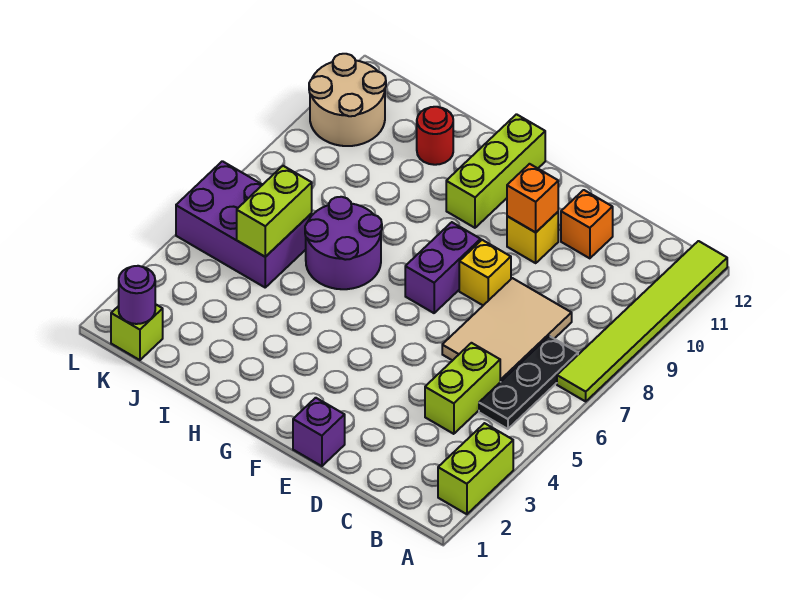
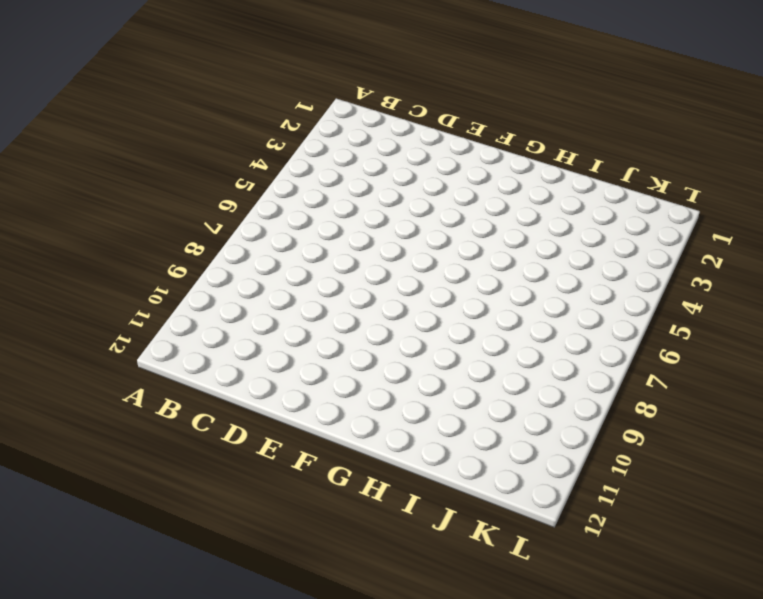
none -> lime 1x2 brick [438,423,513,514]
none -> lime 1x6 tile [557,241,727,401]
none -> black 1x3 plate [479,336,578,429]

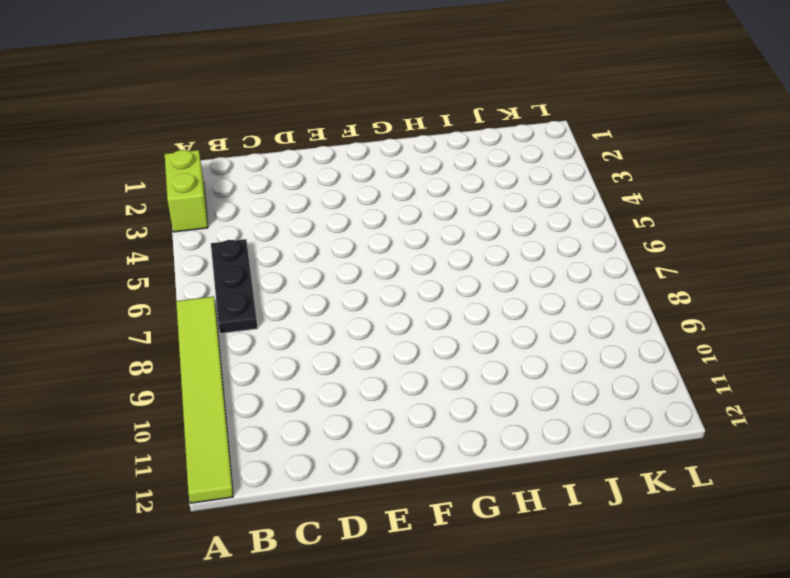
none -> lime 1x2 brick [425,343,500,434]
none -> tan 2x3 tile [442,278,572,382]
none -> orange 1x1 brick [561,190,613,258]

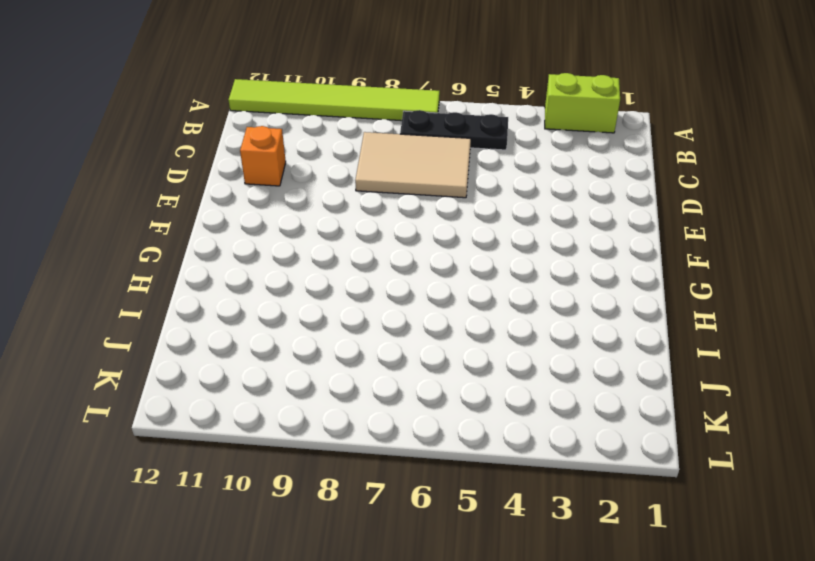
none -> lime 1x2 brick [425,343,500,434]
none -> purple 1x1 brick [293,398,345,466]
none -> yellow 1x1 brick [459,240,511,305]

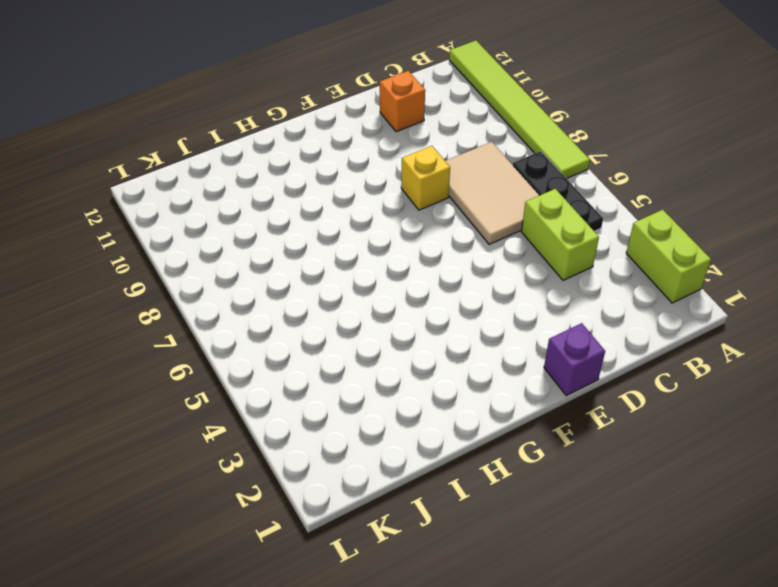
none -> yellow 1x1 brick [507,212,558,263]
none -> purple 1x2 brick [405,222,481,313]
none -> lime 1x3 brick [446,114,545,228]

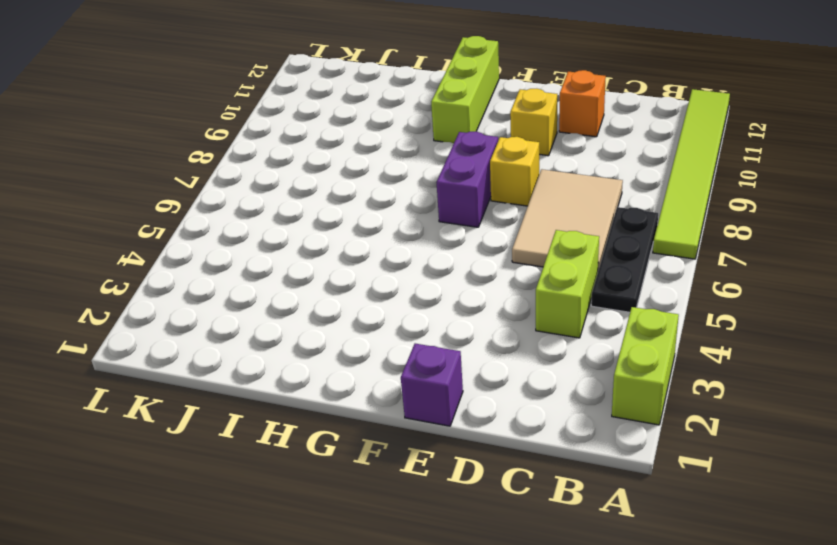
none -> purple 2x2 round brick [305,197,382,289]
none -> red 1x1 round brick [417,107,453,165]
none -> purple 2x3 brick [176,161,312,287]

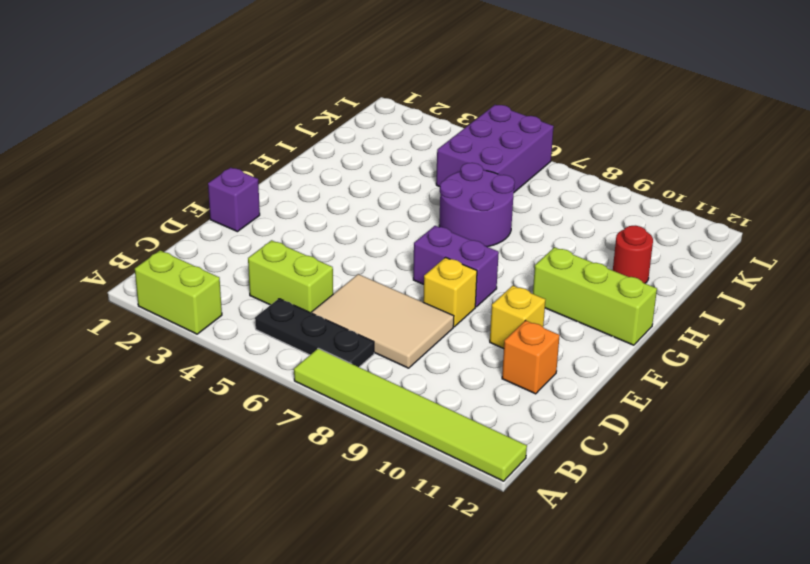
none -> lime 1x1 brick [111,304,163,360]
none -> tan 2x2 round brick [309,54,386,146]
none -> orange 1x1 brick [507,164,558,232]

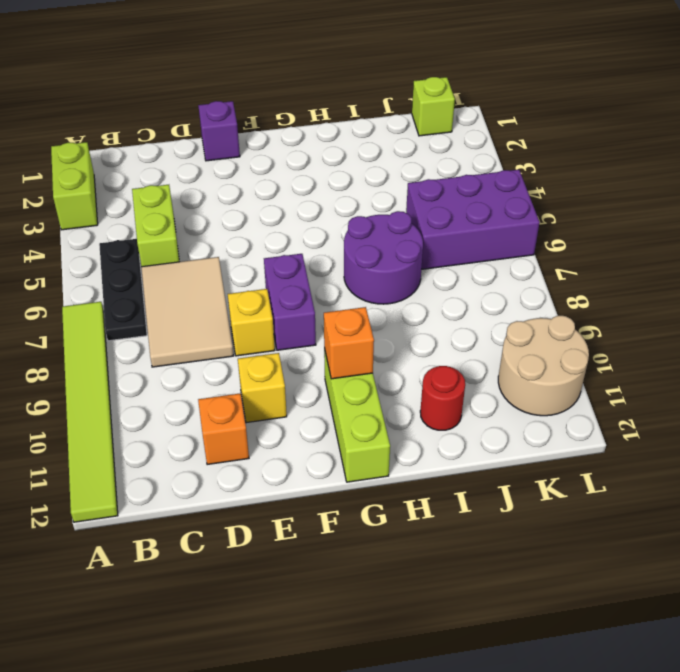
orange 1x1 brick [324,307,374,379] -> orange 1x1 brick moved to [507,164,558,232]
none -> lime 1x2 brick [237,166,312,257]
none -> purple 1x1 round brick [119,266,155,324]

